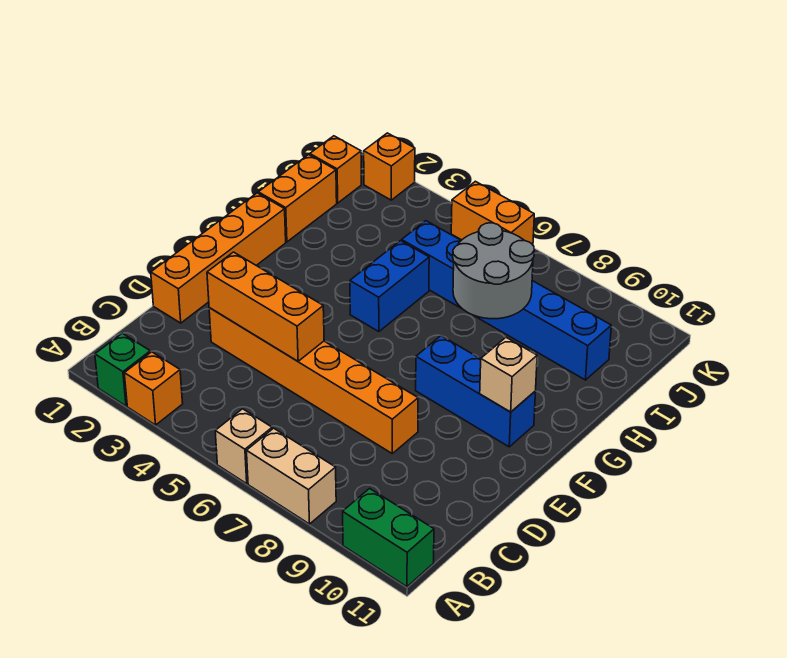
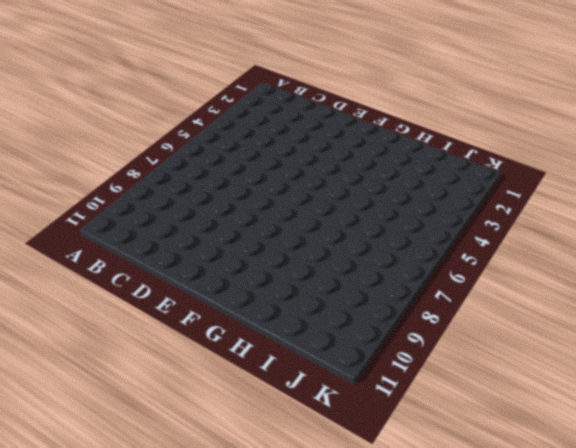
none -> green 1x1 brick [95,333,150,406]
none -> orange 1x1 brick [124,352,183,425]
none -> tan 1x1 brick [215,409,272,484]

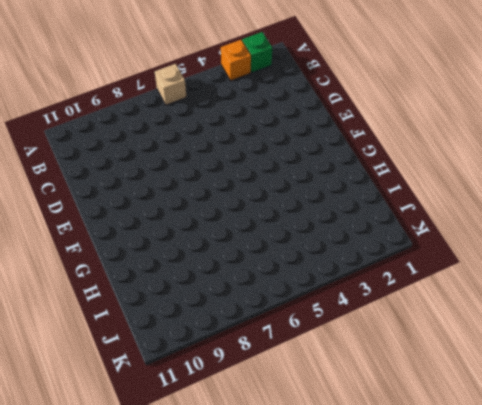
none -> tan 1x2 brick [247,428,336,524]
none -> green 1x2 brick [343,489,434,587]
none -> orange 1x4 brick [151,193,286,323]

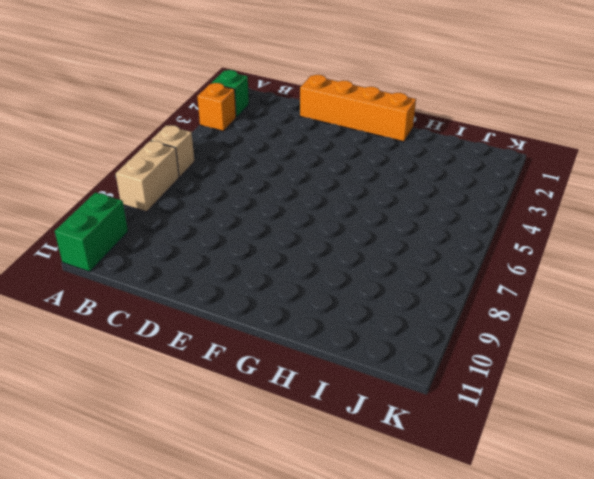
none -> orange 1x6 brick [209,308,418,453]
none -> blue 1x3 brick [416,336,536,447]
none -> blue 1x2 brick [350,241,429,332]

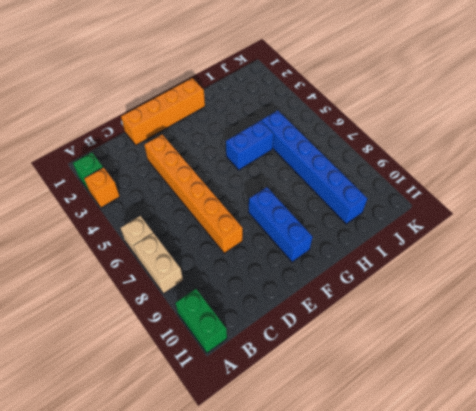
none -> orange 1x2 brick [258,155,337,242]
none -> orange 1x1 brick [310,136,361,203]
none -> orange 1x1 brick [364,133,415,200]

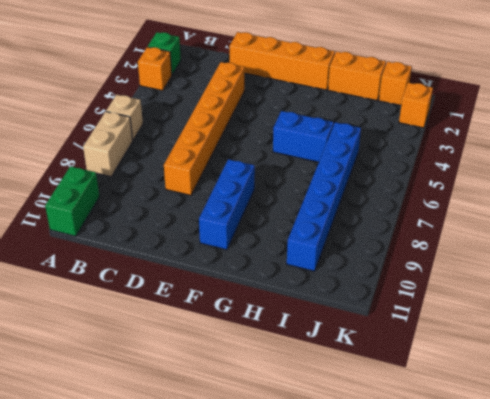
none -> orange 1x2 brick [451,181,534,245]
none -> orange 1x3 brick [207,252,324,361]
none -> tan 1x1 brick [480,337,537,412]

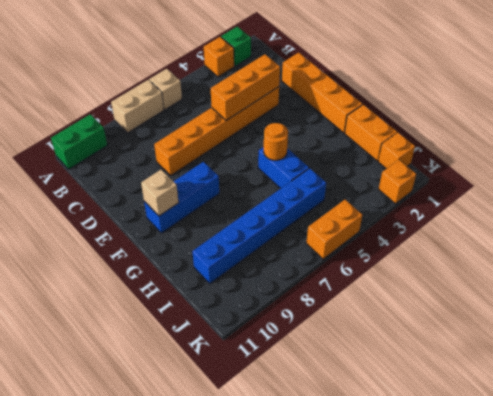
orange 1x1 round brick [264,123,288,160] -> none
none -> grey 2x2 round brick [453,223,534,319]

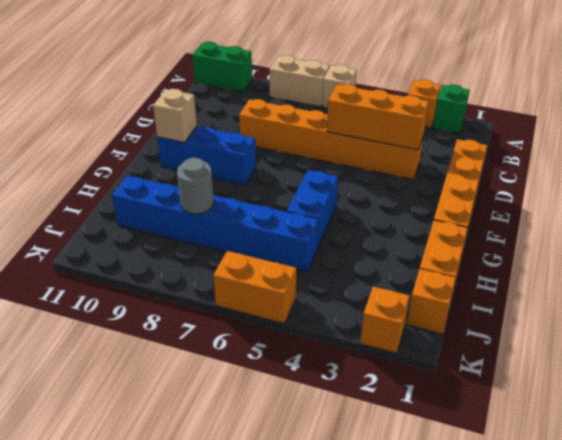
grey 1x1 round brick [177,158,214,214] -> grey 2x2 round brick [453,223,534,319]

